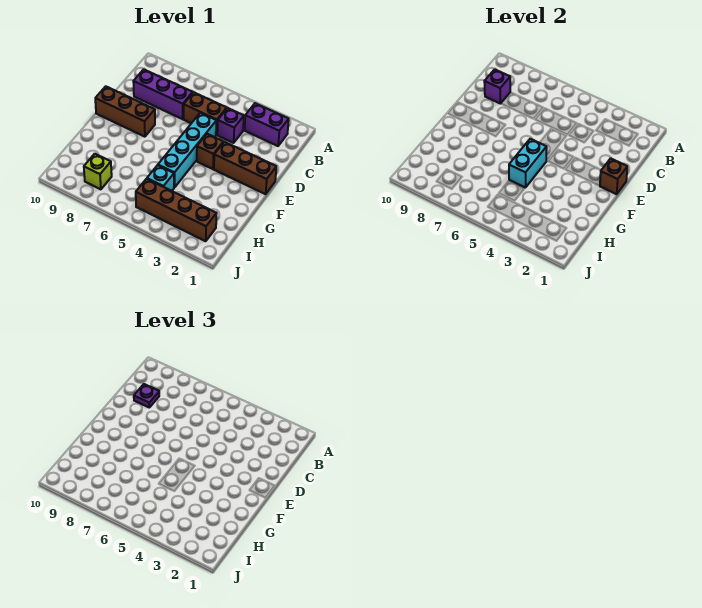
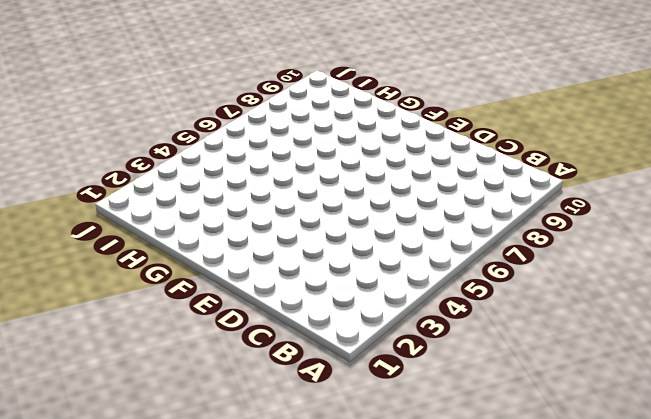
none -> purple 1x2 brick [245,103,289,146]
none -> purple 1x1 brick [217,108,244,143]
none -> brown 1x2 brick [184,92,227,135]

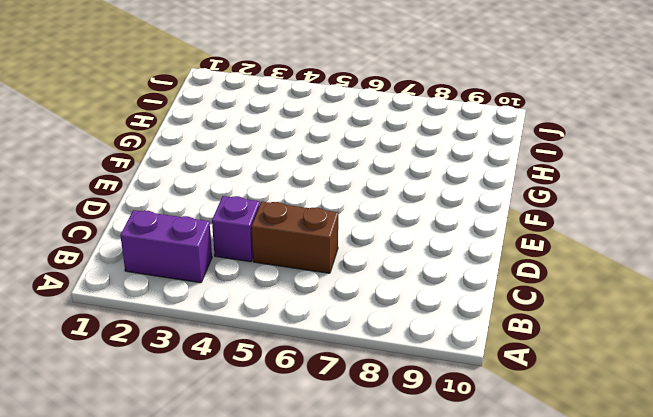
none -> purple 1x3 brick [133,69,193,119]
none -> cyan 1x4 brick [158,113,216,188]
none -> brown 1x3 brick [214,142,276,194]

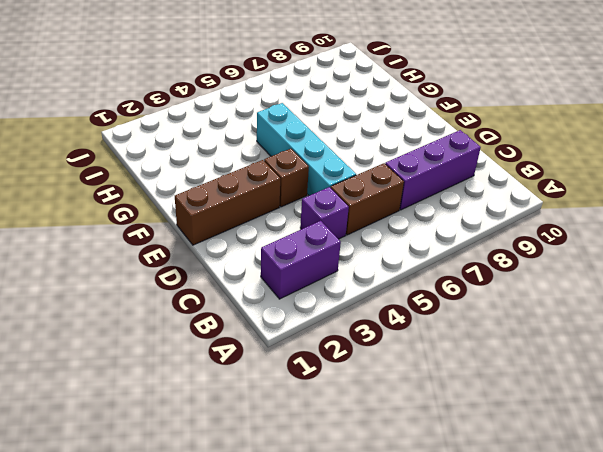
none -> brown 1x3 brick [95,86,155,137]
none -> cyan 1x1 brick [147,165,174,191]
none -> brown 1x4 brick [136,179,217,241]

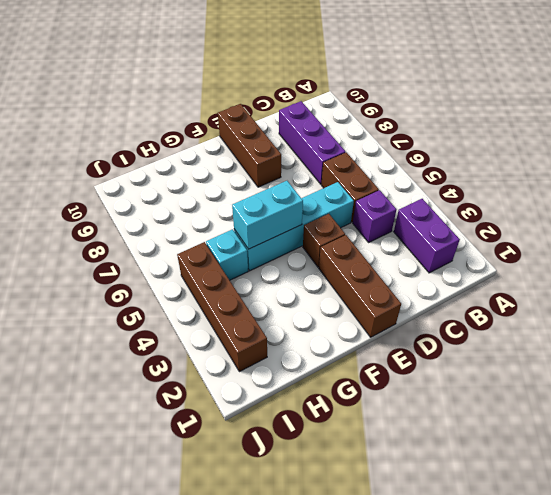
none -> lime 1x1 brick [84,154,112,189]
none -> purple 1x1 brick [484,69,510,104]
none -> brown 1x1 brick [600,158,627,194]

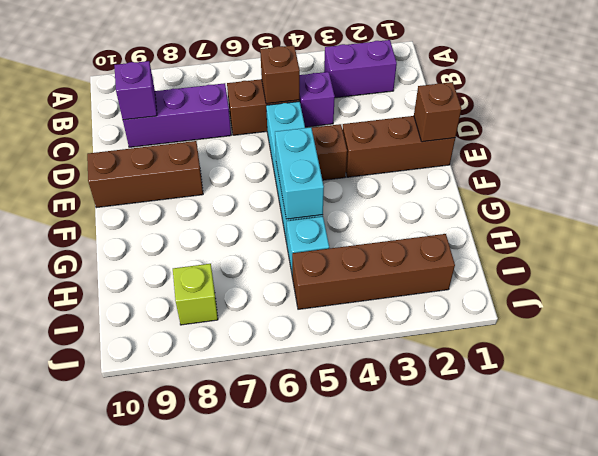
brown 1x1 brick [260,45,300,104] -> none
none -> purple 1x1 plate [134,384,159,408]

